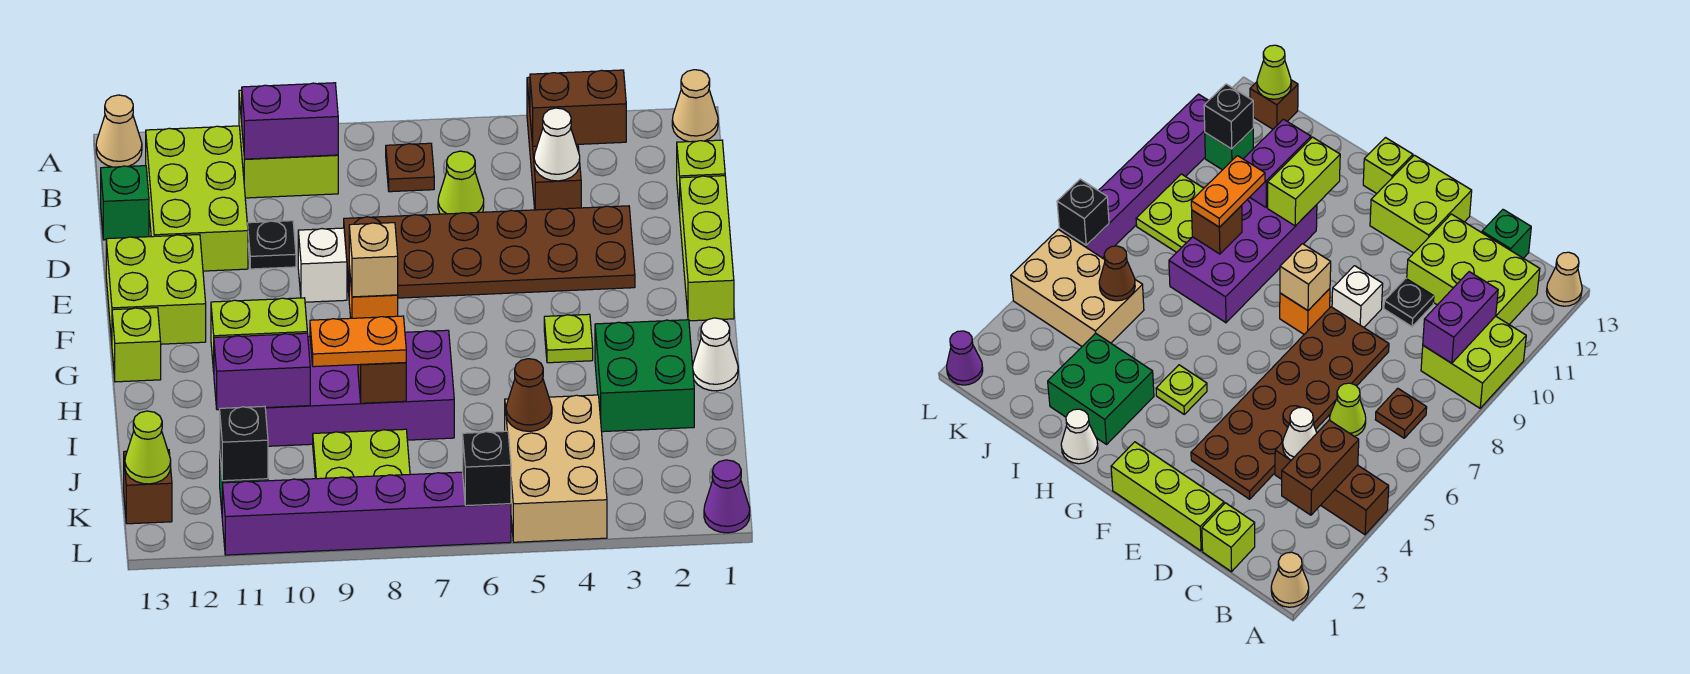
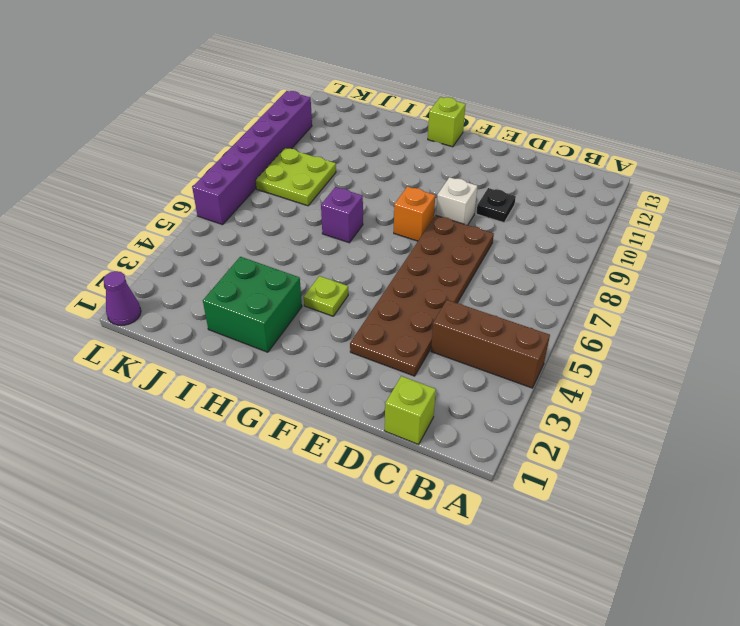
purple 1x1 brick [321,187,363,243] -> purple 2x4 brick [265,330,454,446]
none -> tan 1x1 cone [672,70,718,142]
none -> lime 2x2 brick [239,90,338,198]
none -> tan 1x1 cone [96,95,142,167]
none -> brown 1x1 plate [386,143,434,192]

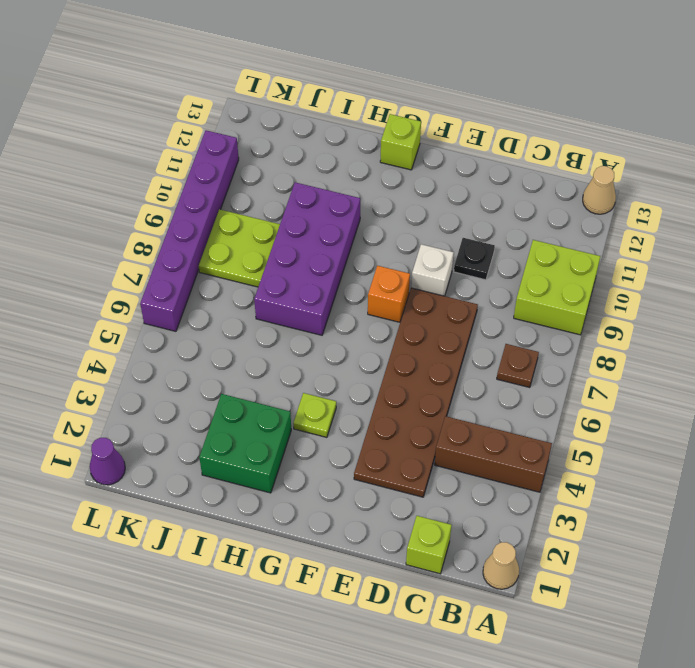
none -> lime 2x3 brick [146,126,248,271]
none -> lime 1x1 cone [438,151,484,214]
none -> green 1x1 brick [101,166,149,240]
none -> lime 1x3 brick [680,176,734,321]

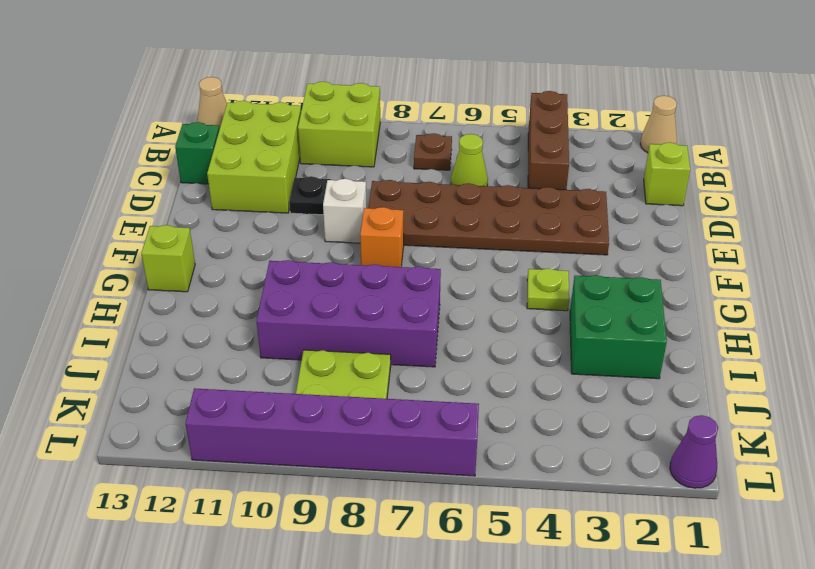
none -> lime 1x3 brick [680,176,734,321]
none -> lime 2x2 brick [106,234,206,344]
none -> white 1x1 cone [693,318,738,391]
none -> tan 2x3 brick [505,395,607,542]

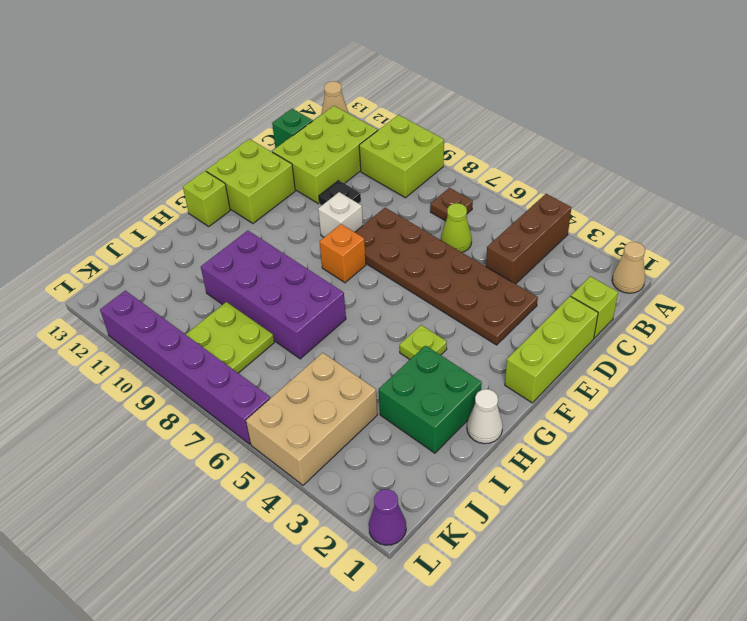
none -> green 1x1 brick [1205,129,1253,170]
none -> brown 1x1 brick [124,450,172,524]
none -> brown 1x2 brick [530,70,626,146]
none -> purple 1x2 brick [242,83,338,159]

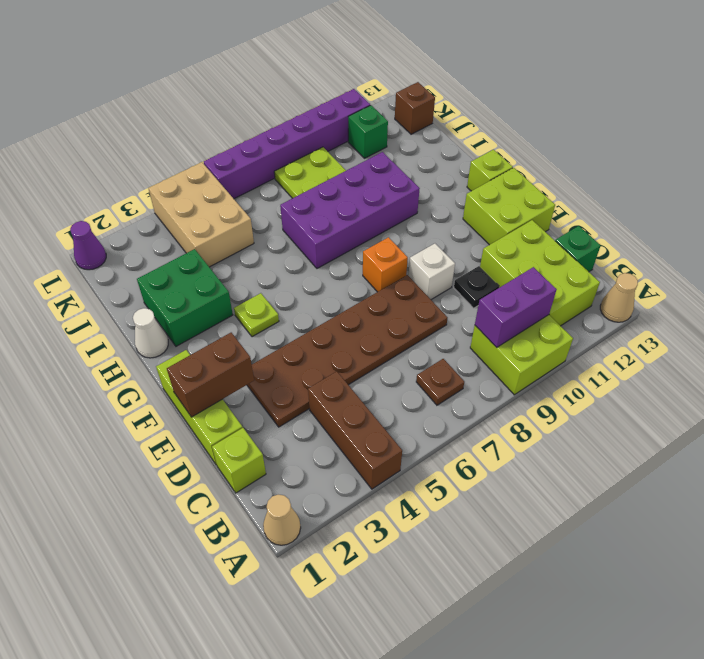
brown 1x2 brick [167,333,254,417] -> brown 1x2 brick moved to [530,70,626,146]
none -> lime 1x1 cone [438,151,484,214]
none -> white 1x1 cone [534,108,580,181]
none -> tan 1x1 brick [349,223,398,297]
none -> lime 1x2 brick [211,298,307,371]

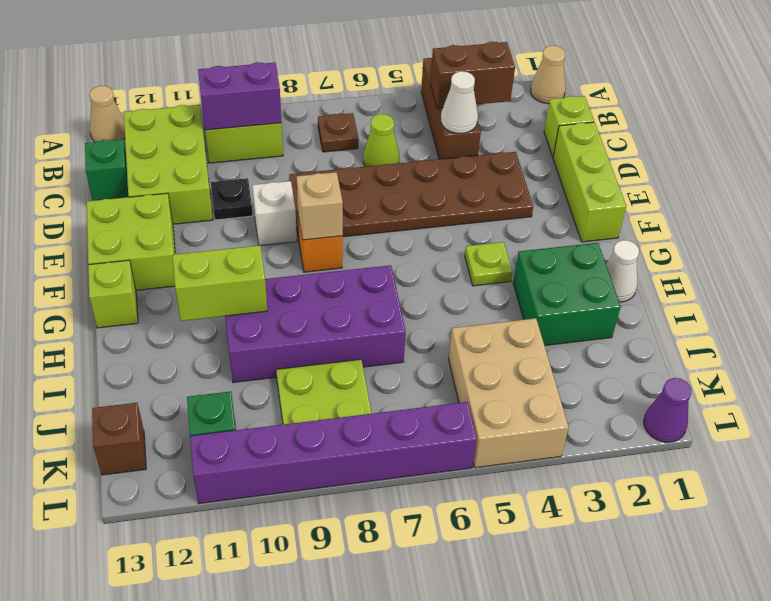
none -> brown 1x1 brick [358,362,406,403]
none -> purple 1x2 brick [214,333,310,410]
none -> brown 1x1 cone [506,359,552,431]
none -> black 1x1 brick [220,406,268,481]

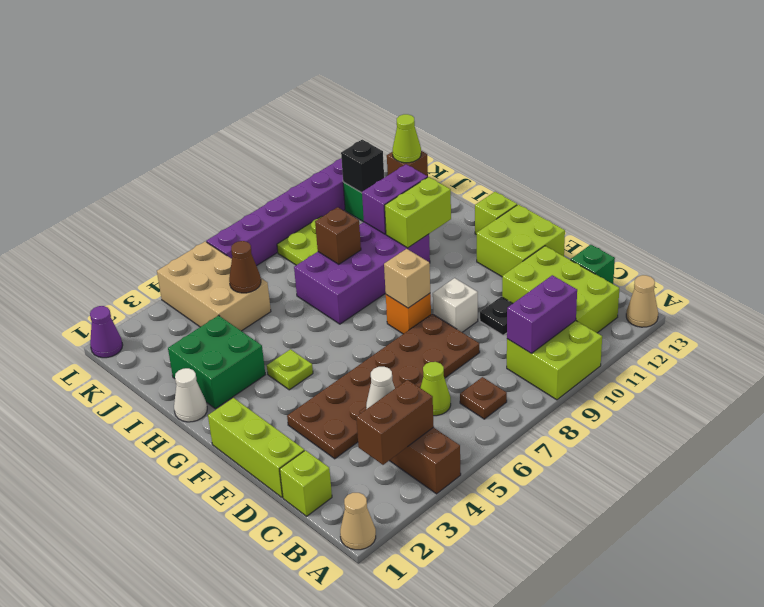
none -> black 1x1 brick [463,431,511,506]
none -> orange 1x2 plate [310,316,406,367]

